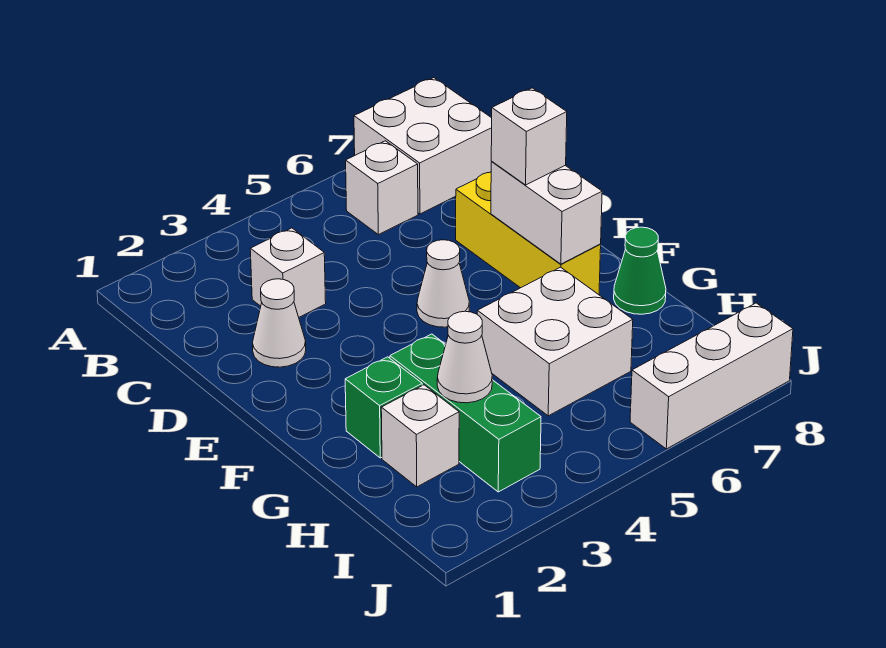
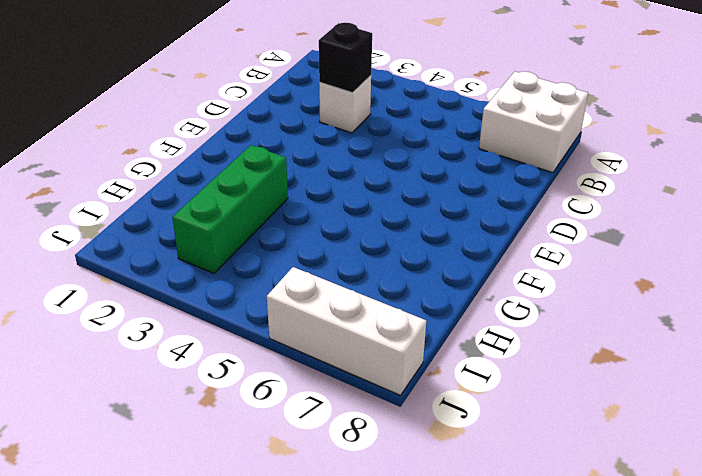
black 1x1 brick [319,23,372,93] -> none
none -> white 1x1 brick [346,141,418,235]
none -> white 1x1 cone [253,279,306,367]
none -> yellow 1x3 brick [456,172,601,295]

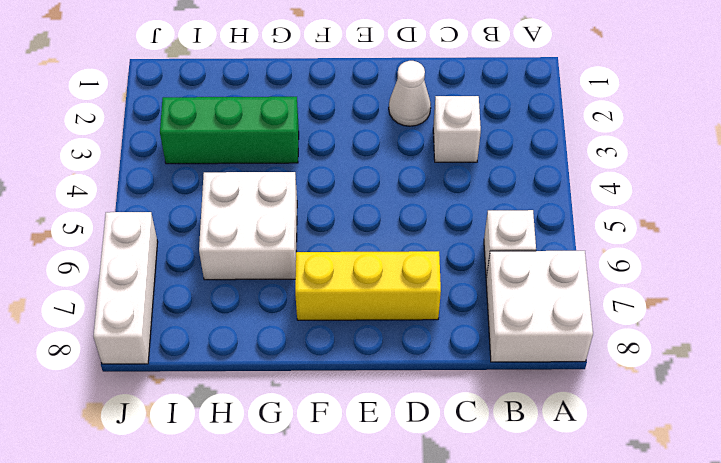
none -> white 1x1 cone [417,240,469,327]
none -> green 1x1 brick [345,357,422,458]
none -> green 1x1 cone [614,227,666,314]

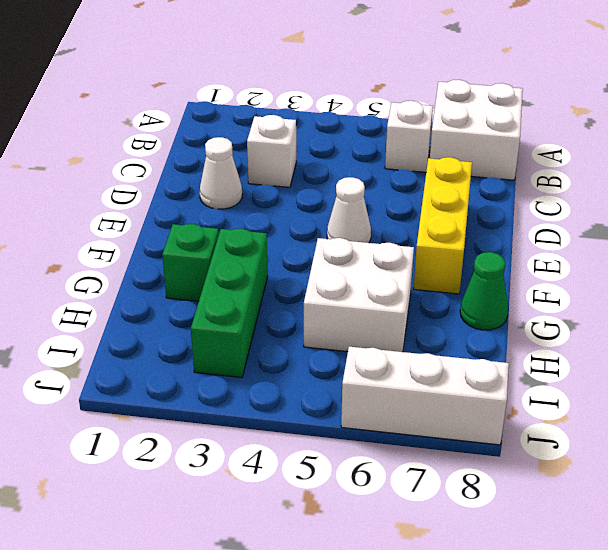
none -> white 1x1 brick [381,385,459,487]
none -> white 1x2 brick [491,162,602,264]
none -> white 1x1 cone [437,311,492,403]

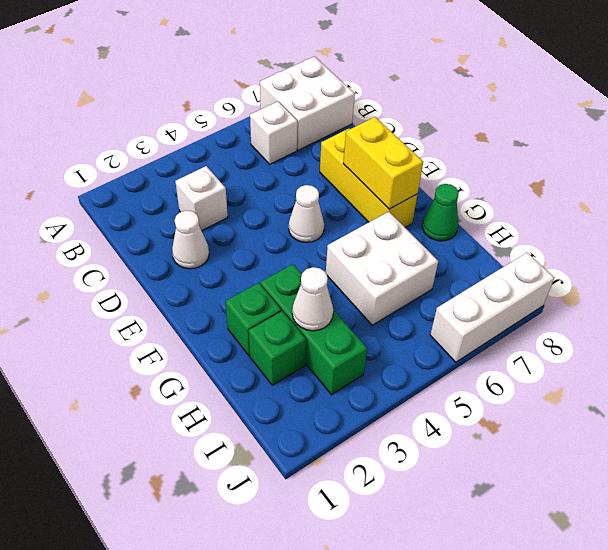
yellow 1x2 brick [343,117,423,209] -> white 1x2 brick [491,162,602,264]
green 1x1 brick [249,311,306,385] -> white 1x1 brick [381,385,459,487]
none -> white 1x1 brick [491,88,567,185]

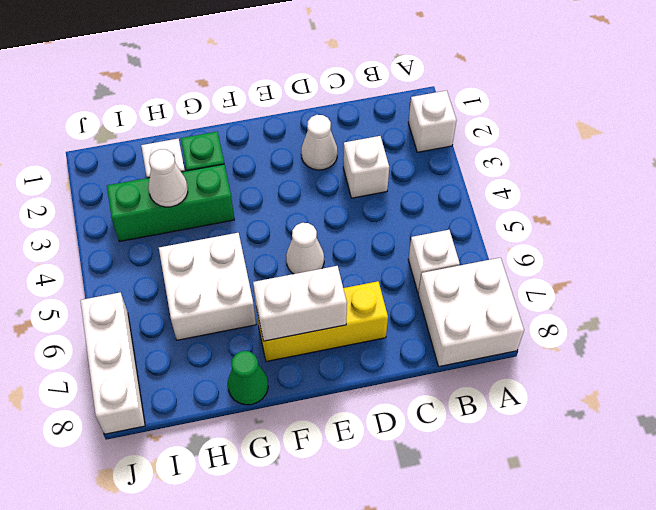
white 1x1 brick [408,91,456,152] -> white 1x1 brick moved to [491,88,567,185]

